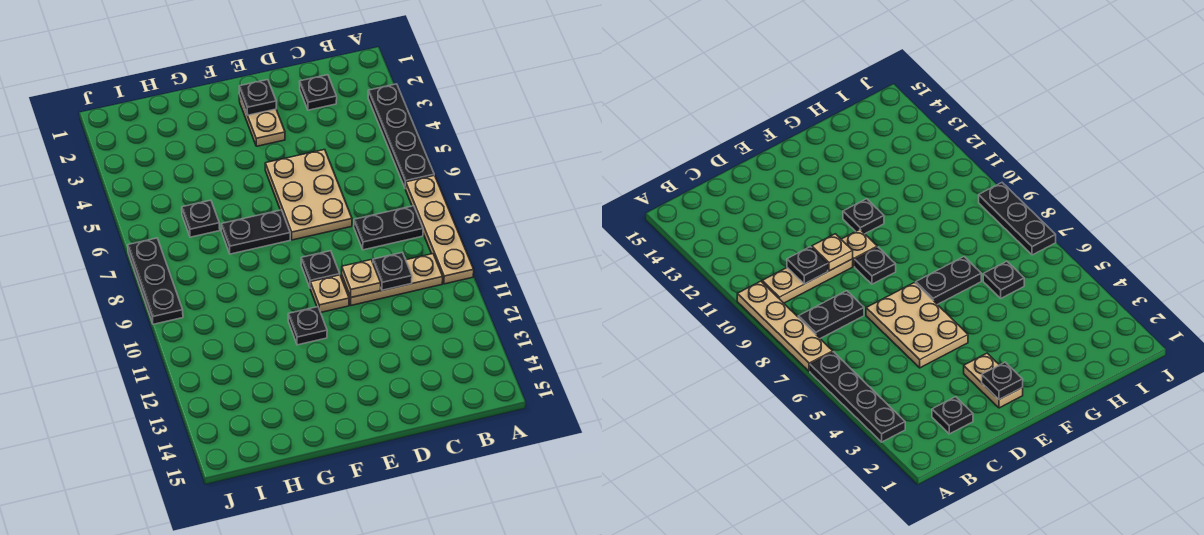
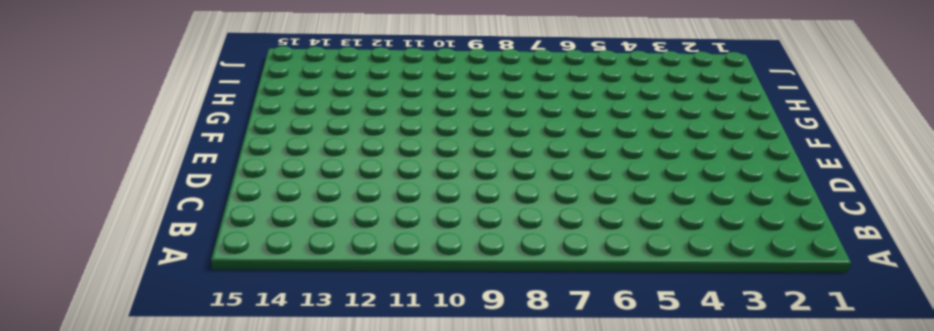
none -> black 1x4 plate [368,84,434,189]
none -> tan 1x4 plate [406,175,474,284]
none -> black 1x2 plate [354,206,423,250]

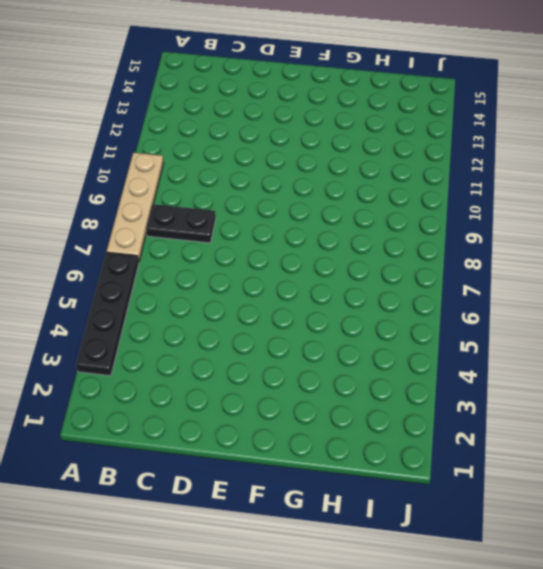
none -> tan 1x3 plate [342,254,443,305]
none -> black 1x1 plate [299,75,337,110]
none -> tan 2x3 plate [265,150,352,240]

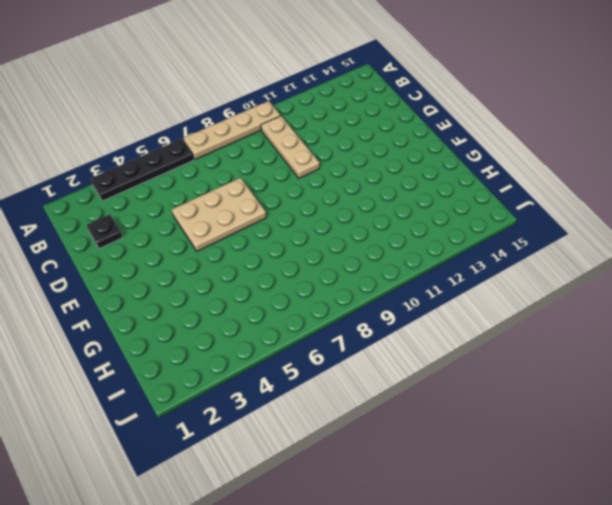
none -> black 1x2 plate [354,206,423,250]
none -> tan 1x2 plate [239,95,285,146]
none -> black 1x1 plate [301,251,340,287]

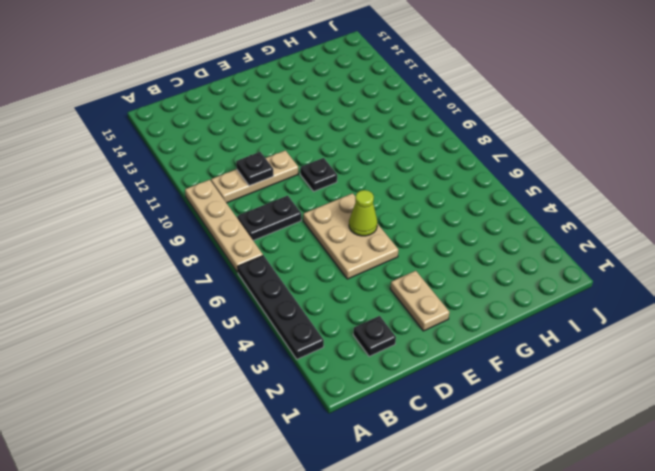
lime 1x1 cone [349,190,377,236] -> none
none -> tan 1x1 plate [310,275,349,313]
none -> black 1x2 plate [221,210,290,254]
none -> black 1x1 plate [288,307,327,345]

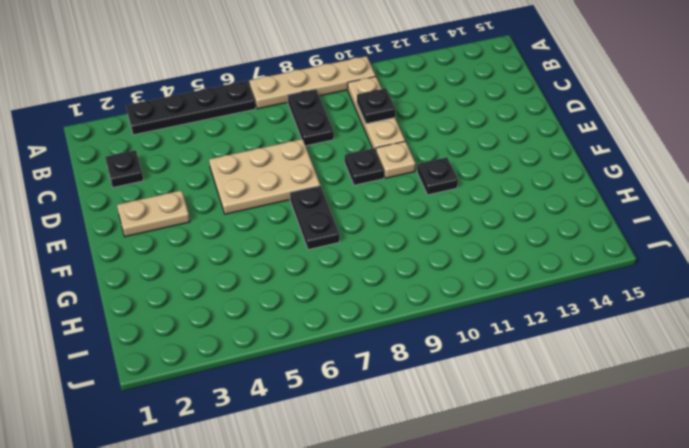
none -> black 1x1 plate [182,200,220,237]
none -> black 1x3 plate [128,238,183,324]
none -> tan 1x1 plate [342,260,381,297]

